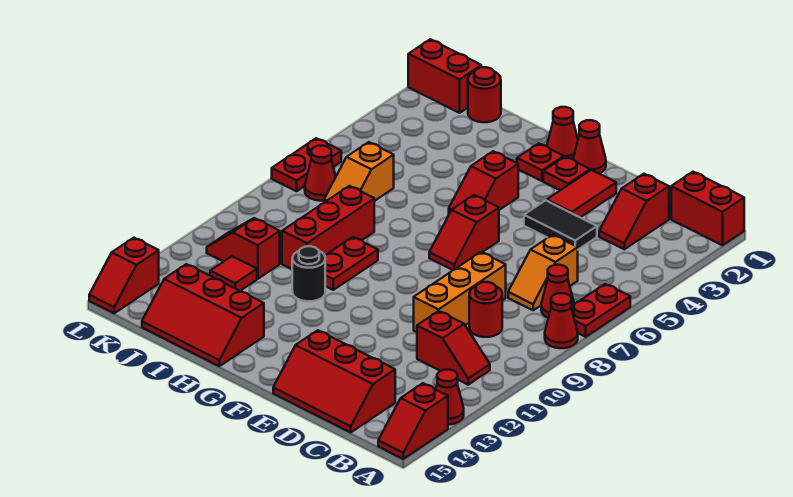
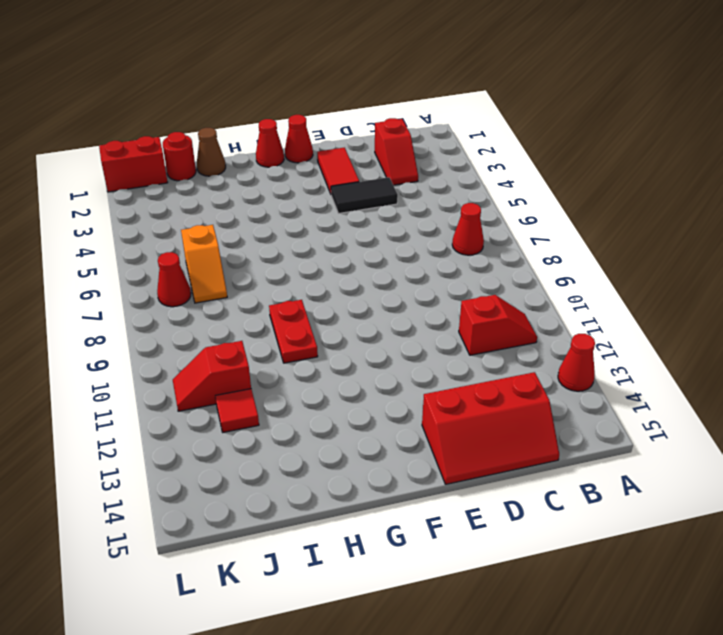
brown 1x1 cone [197,128,226,176] -> none
none -> red 1x2 brick [671,172,744,245]
none -> red 1x2 plate [571,284,630,337]
none -> red 1x1 cone [545,293,578,348]
none -> red 1x2 slope [378,383,448,459]

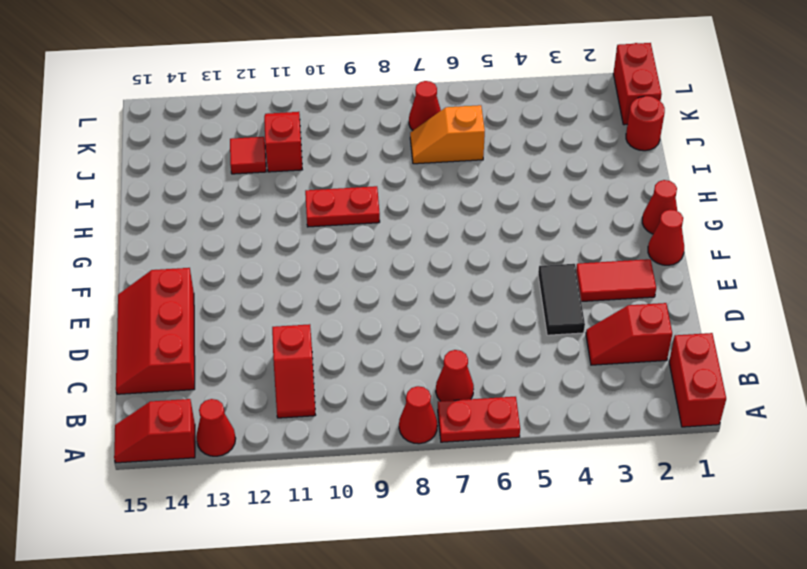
none -> orange 1x2 slope [508,235,578,310]
none -> red 1x1 round brick [469,282,502,337]
none -> orange 1x3 brick [414,252,506,332]
none -> red 1x1 plate [543,157,590,190]

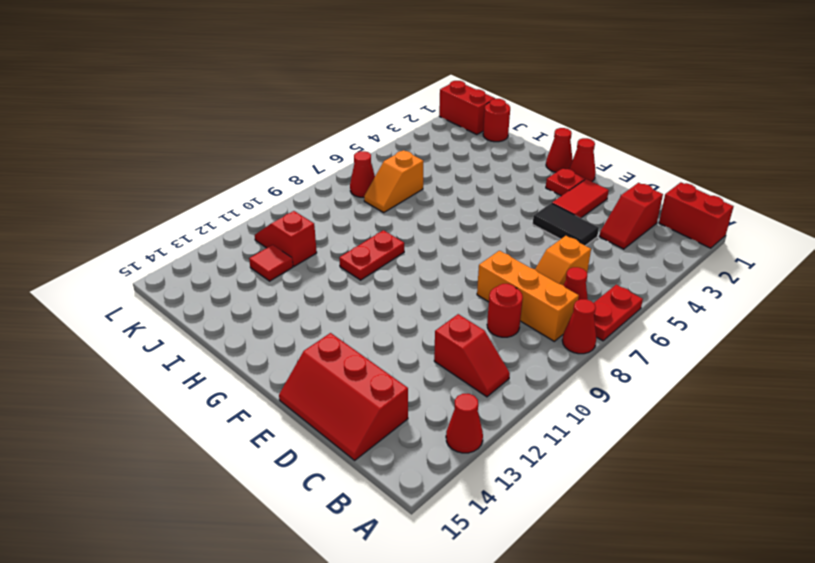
orange 1x3 brick [477,251,579,341] -> orange 1x3 brick turned to [414,252,506,332]
none -> red 1x2 slope [378,383,448,459]
none -> red 1x2 slope [429,195,499,270]
none -> red 1x1 plate [517,143,564,181]
none -> red 1x2 slope [449,151,518,214]

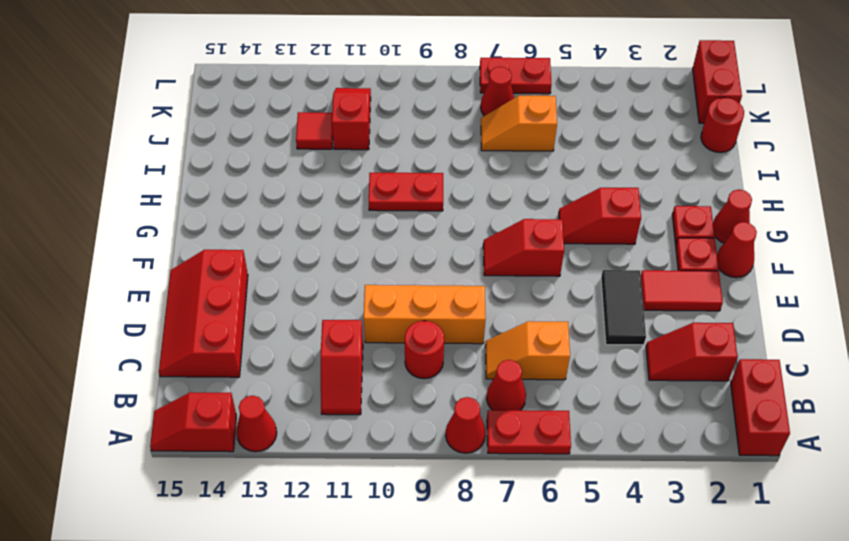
none -> black 1x1 round brick [292,246,325,301]
none -> red 2x3 slope [142,264,264,366]
none -> red 1x3 brick [282,186,374,269]
none -> red 1x2 slope [89,238,159,313]

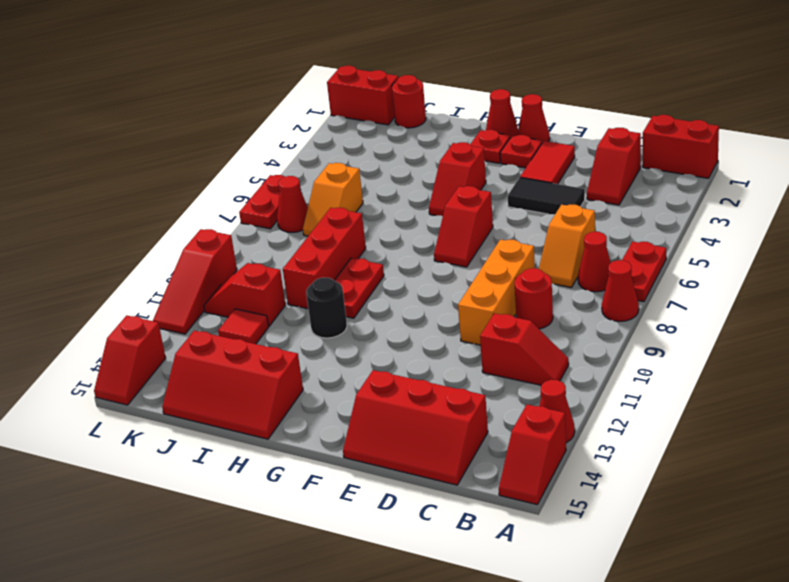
red 1x3 slope [153,229,237,334] -> none

